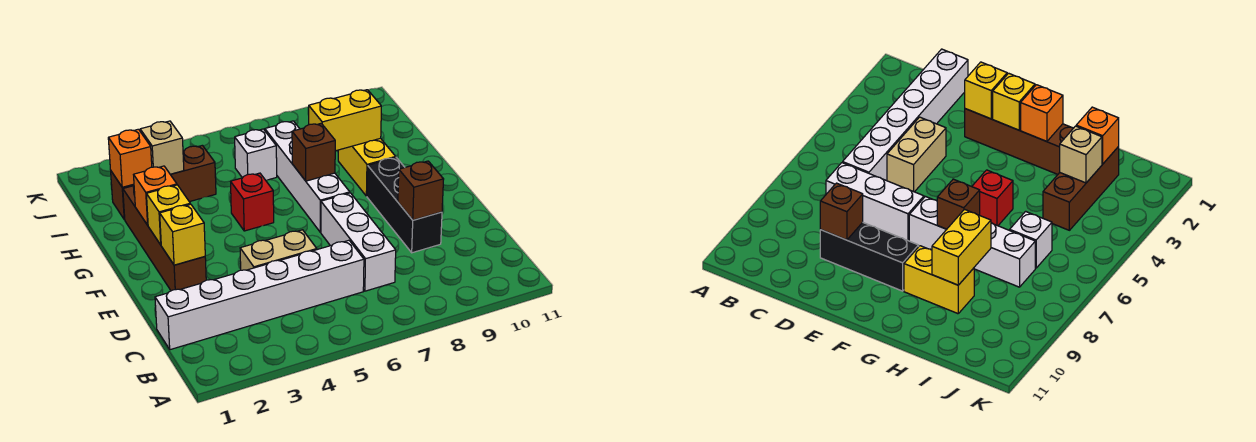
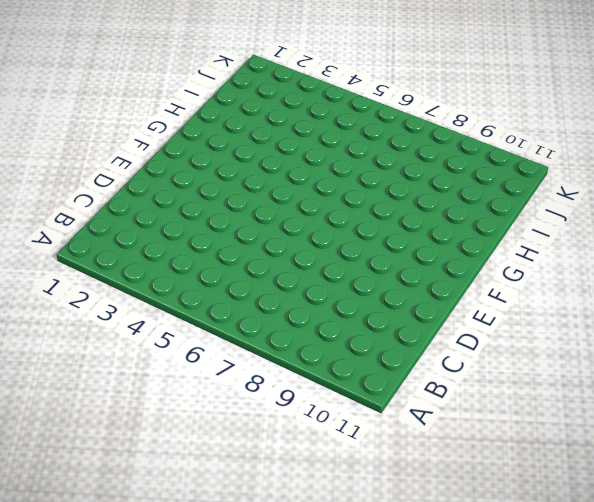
none -> white 1x6 brick [155,240,364,350]
none -> white 1x3 brick [321,193,396,291]
none -> tan 1x2 brick [240,230,317,270]

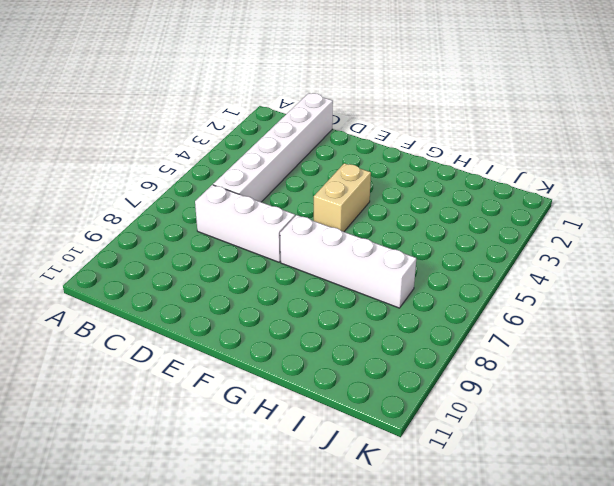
tan 1x2 brick [314,163,371,232] -> tan 1x2 brick moved to [240,230,317,270]
none -> black 1x3 brick [367,158,442,253]
none -> brown 1x4 brick [123,186,206,291]
none -> red 1x1 brick [231,173,274,231]

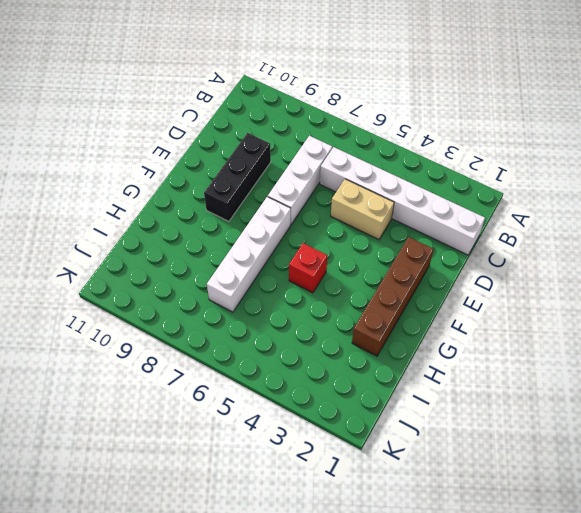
none -> yellow 1x2 brick [338,138,396,196]
none -> brown 1x3 brick [111,145,216,219]
none -> white 1x1 brick [235,129,277,180]

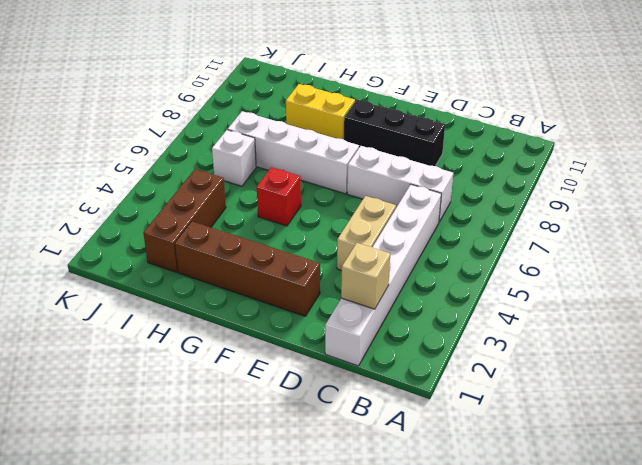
tan 1x1 brick [341,243,390,309] -> tan 1x1 brick moved to [140,121,184,174]
none -> brown 1x1 brick [398,161,444,220]
none -> yellow 1x1 brick [160,204,205,265]
none -> yellow 1x1 brick [146,185,190,245]

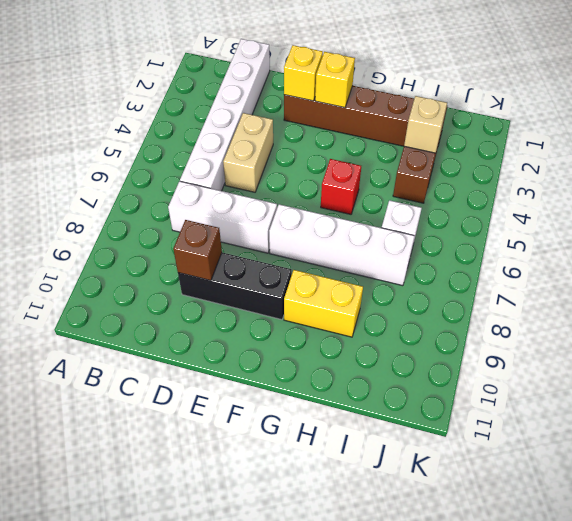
none -> orange 1x1 brick [134,166,177,225]
none -> brown 1x1 brick [292,123,335,181]
none -> yellow 1x2 brick [309,90,381,151]

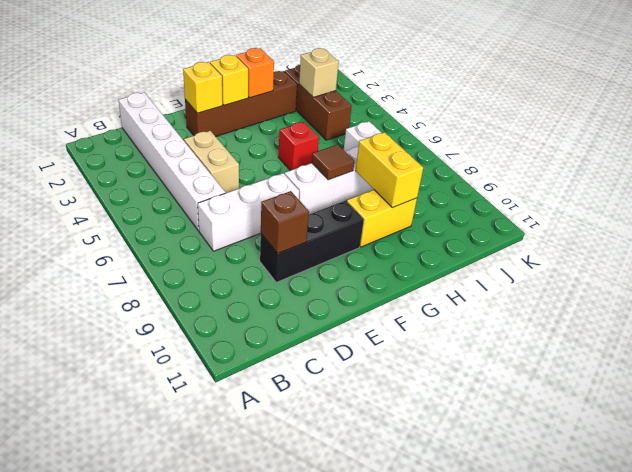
brown 1x1 tile [312,144,355,180] -> brown 1x1 brick [292,123,335,181]
none -> orange 1x1 brick [108,129,152,187]

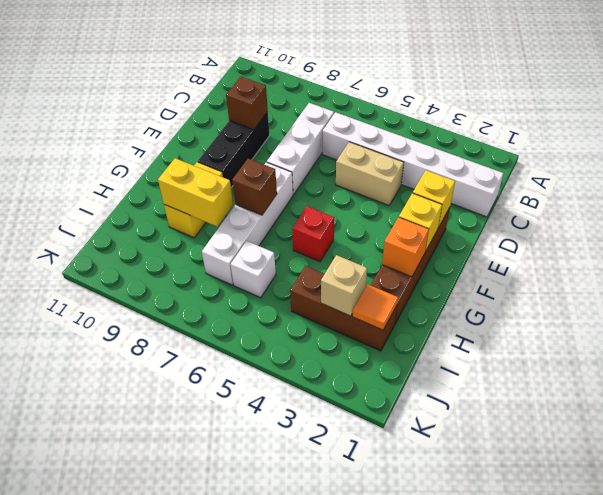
orange 1x1 tile [353,284,398,330] -> orange 1x1 brick [108,129,152,187]

